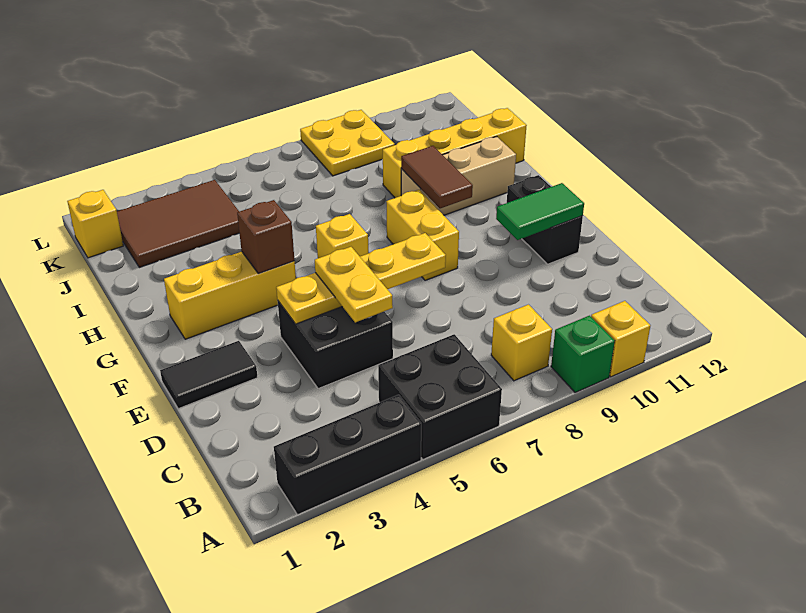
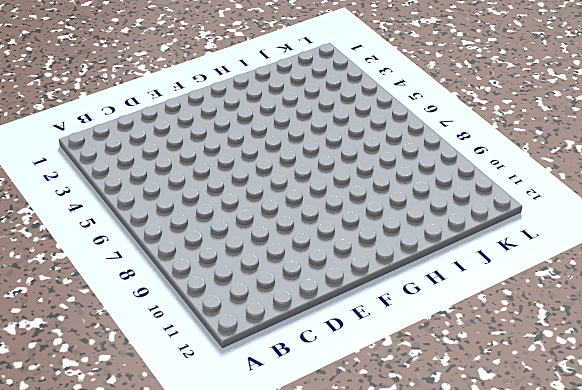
none -> black 1x3 brick [274,395,421,515]
none -> black 2x2 brick [378,334,502,459]
none -> green 1x1 brick [551,316,615,393]

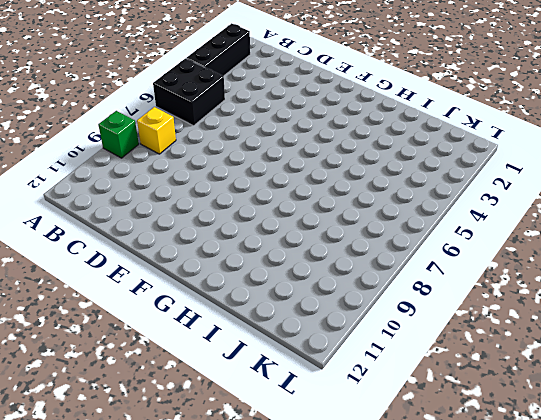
none -> yellow 1x1 brick [591,301,650,377]
none -> black 2x2 brick [278,301,393,389]
none -> black 1x2 tile [160,341,258,409]

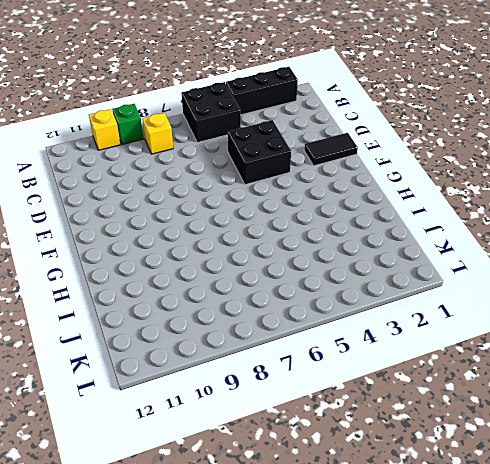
none -> black 1x2 brick [507,175,583,264]
none -> yellow 1x2 brick [386,190,459,280]
none -> yellow 1x3 brick [164,252,296,339]

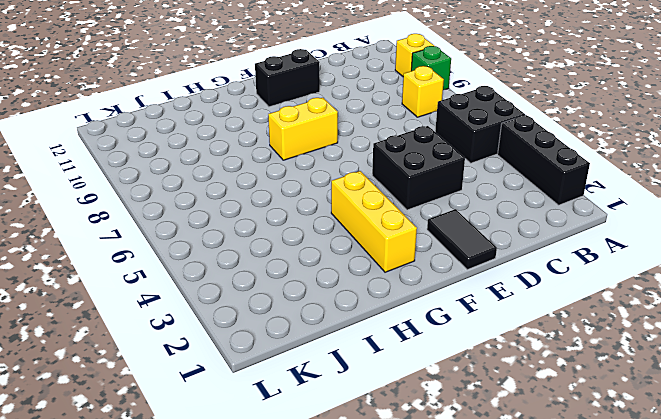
none -> yellow 1x1 brick [316,214,368,258]
none -> tan 1x3 brick [401,137,516,215]
none -> yellow 1x4 brick [383,108,527,198]

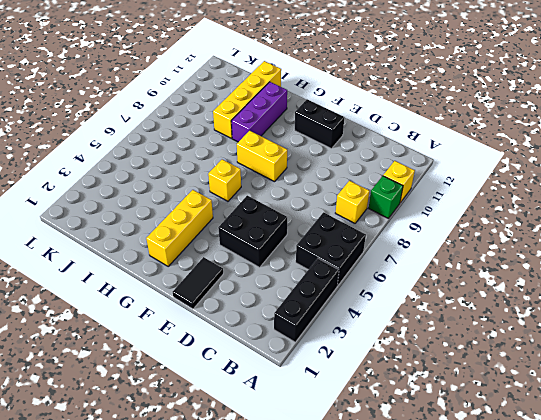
purple 1x3 brick [231,82,287,142] -> tan 1x3 brick [401,137,516,215]
none -> brown 2x3 tile [117,180,239,267]
none -> yellow 1x1 brick [67,190,123,258]
none -> yellow 2x2 plate [300,110,395,176]

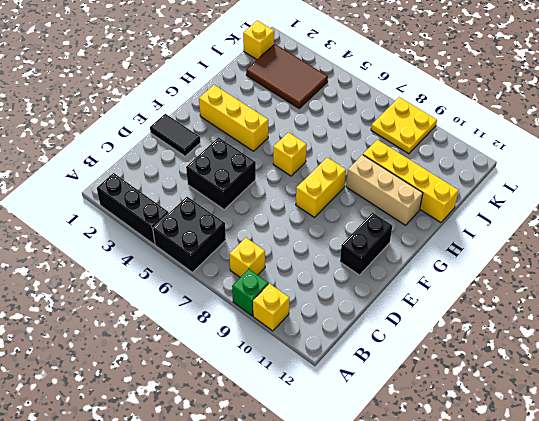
none -> yellow 1x4 plate [276,233,446,324]
none -> green 1x2 tile [496,183,584,240]
none -> brown 1x1 brick [237,200,294,273]

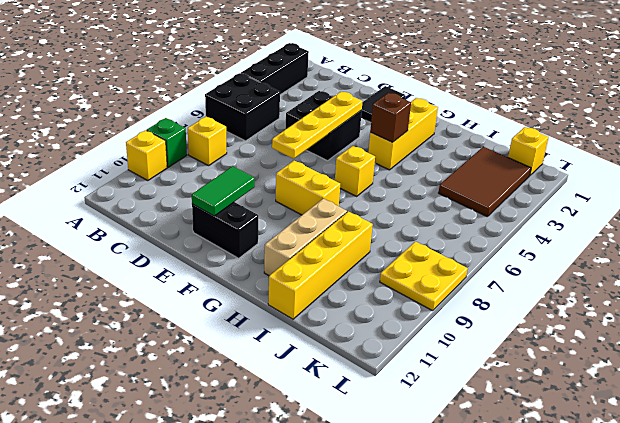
none -> brown 1x2 tile [401,146,473,208]
none -> yellow 1x2 plate [315,247,393,323]

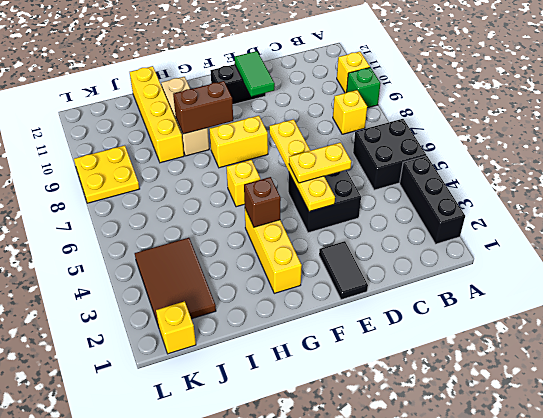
brown 1x2 brick [173,81,233,134] -> brown 1x2 tile [401,146,473,208]

